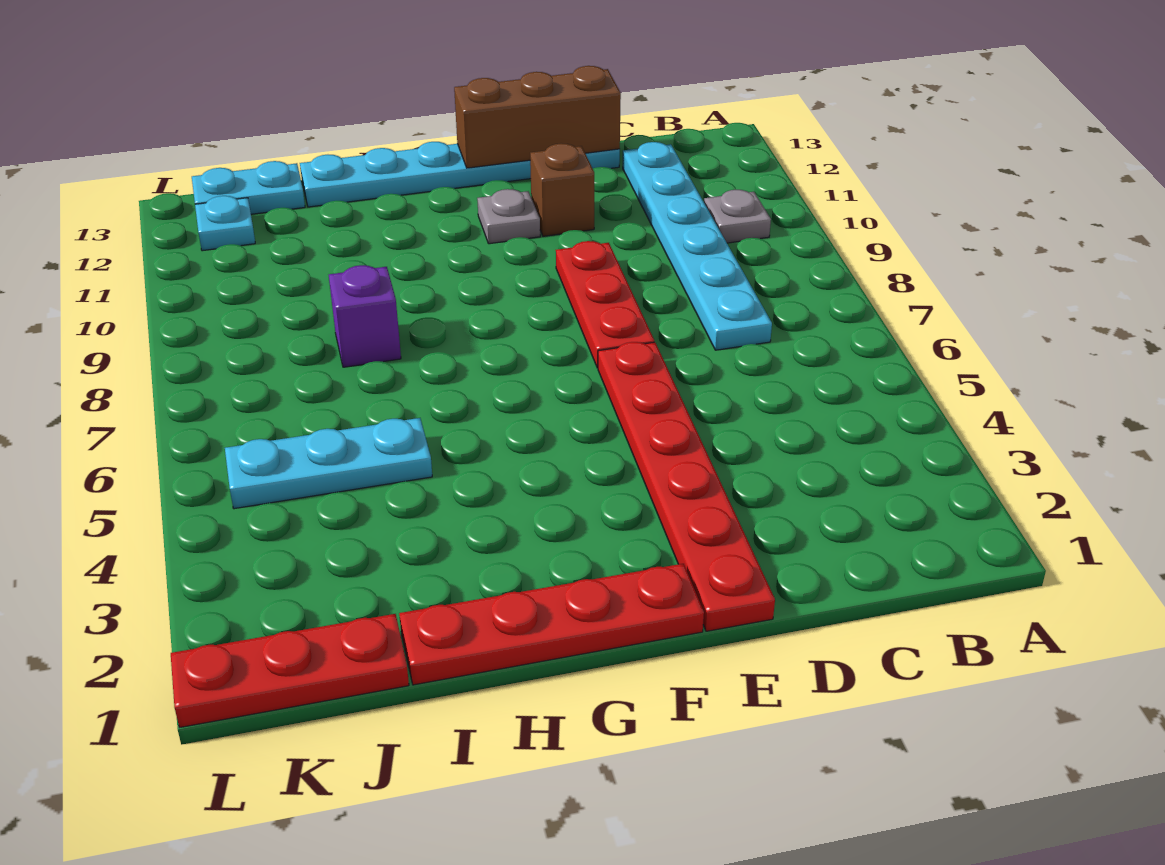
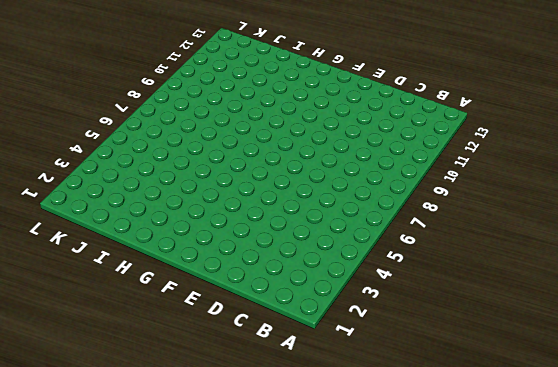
none -> grey 1x1 plate [704,190,771,243]
none -> cyan 1x6 plate [623,142,772,350]
none -> cyan 1x6 plate [300,142,620,207]

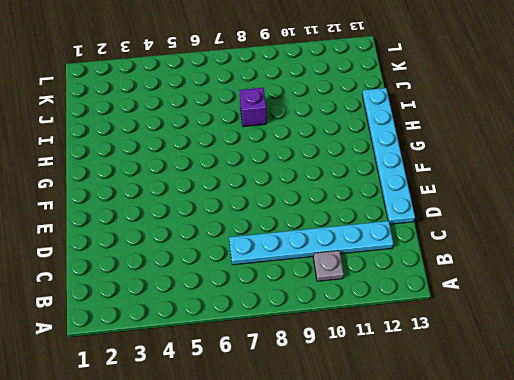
none -> red 1x6 plate [598,342,775,631]
none -> red 1x3 plate [556,241,654,368]
none -> brown 1x1 brick [530,143,594,236]

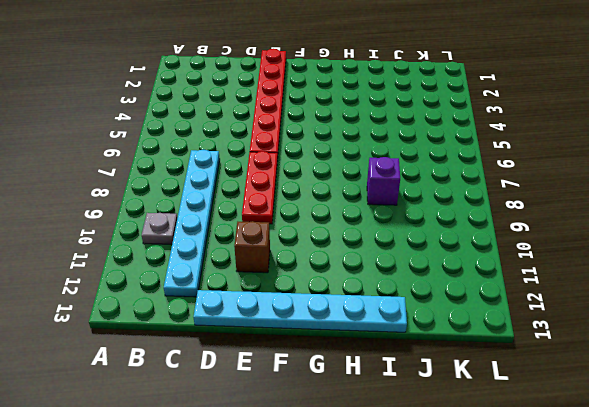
none -> red 1x4 plate [399,564,704,685]
none -> grey 1x1 plate [477,189,540,244]
none -> cyan 1x3 plate [225,418,432,509]

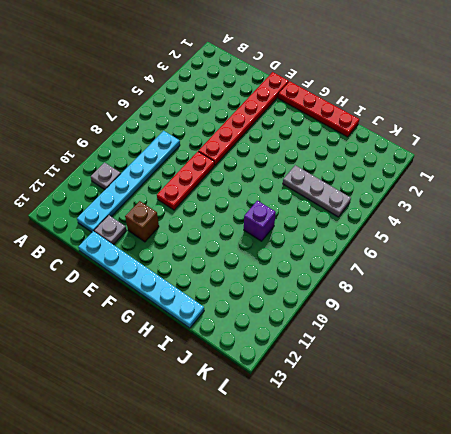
grey 1x1 plate [94,215,126,245] -> grey 1x1 plate moved to [477,189,540,244]
grey 1x3 plate [283,165,351,217] -> cyan 1x3 plate [225,418,432,509]
none -> red 1x3 plate [171,614,409,727]
none -> cyan 1x2 plate [192,161,305,214]
none -> cyan 1x1 plate [195,196,255,251]

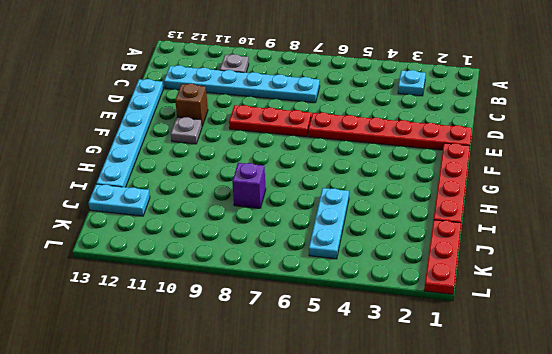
cyan 1x1 plate [398,70,426,96] -> cyan 1x1 plate moved to [195,196,255,251]
cyan 1x2 plate [88,184,150,216] -> cyan 1x2 plate turned to [192,161,305,214]
none -> brown 1x3 brick [454,66,621,168]

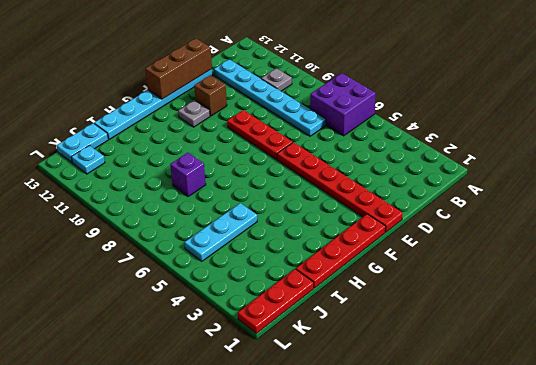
purple 2x2 brick [310,73,376,136] -> none

